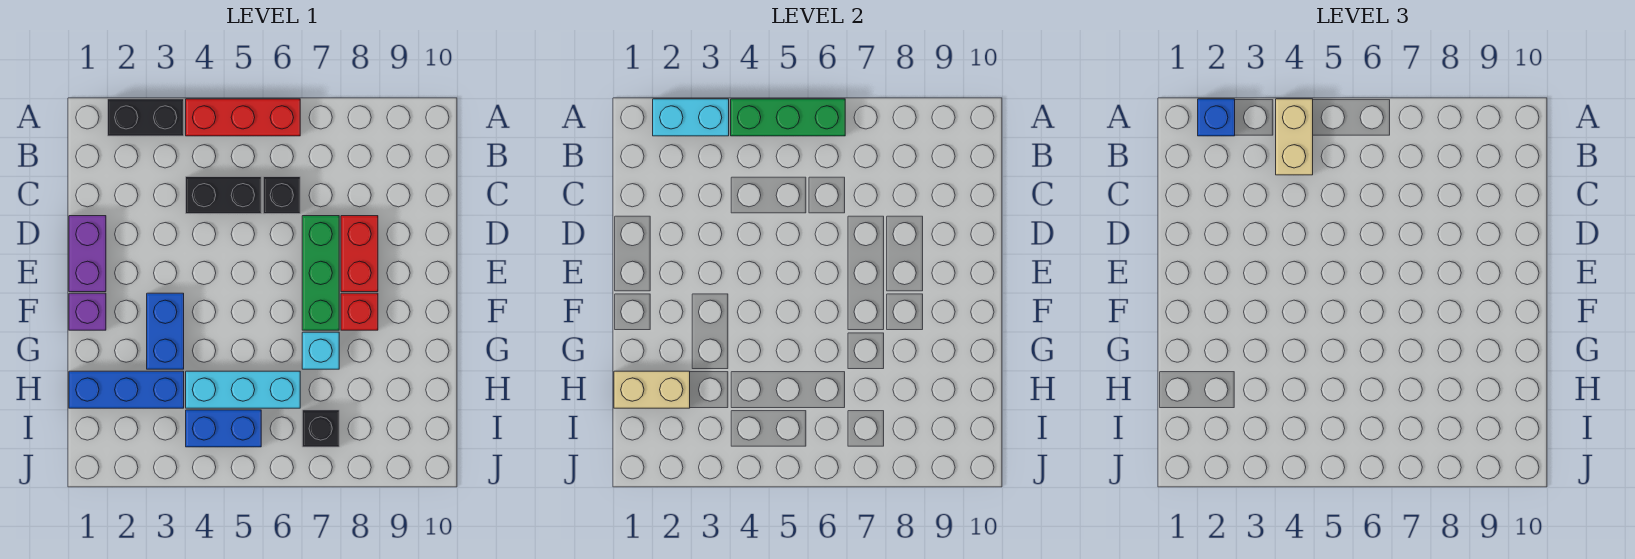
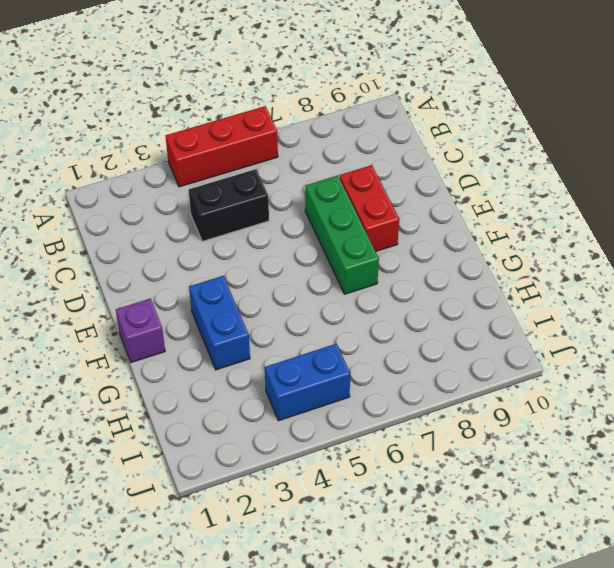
none -> black 1x2 brick [108,99,184,136]
none -> black 1x1 brick [263,177,300,214]
none -> purple 1x2 brick [69,216,106,292]

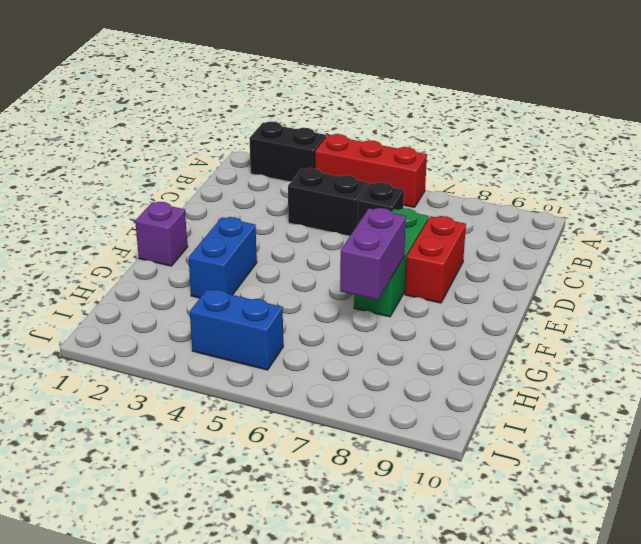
purple 1x2 brick [340,208,406,300] -> purple 1x2 brick moved to [69,216,106,292]
none -> red 1x1 brick [341,293,378,330]
none -> cyan 1x1 brick [302,332,339,369]
none -> blue 1x3 brick [69,371,184,408]

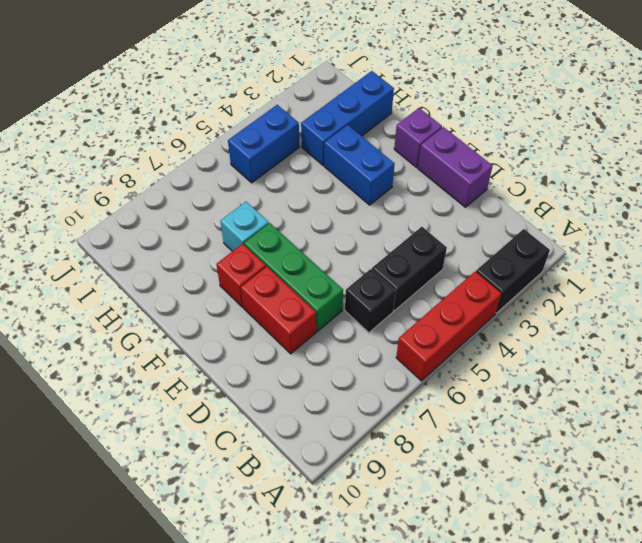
none -> cyan 1x3 brick [186,371,300,408]
none -> black 1x1 brick [302,410,339,447]
none -> cyan 1x2 brick [653,99,729,136]

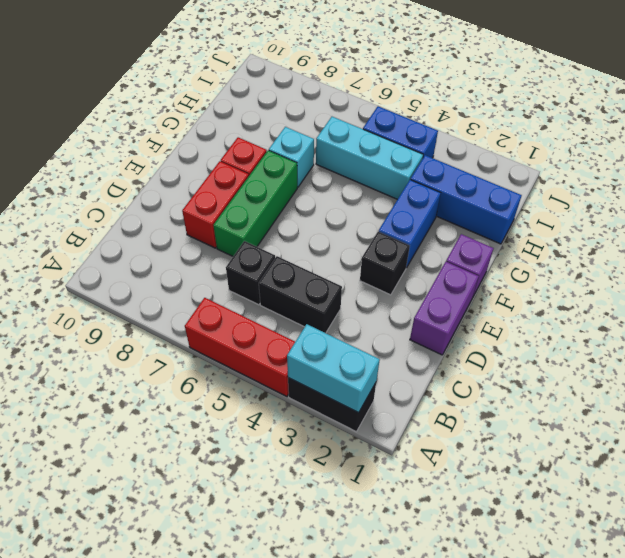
black 1x1 brick [360,231,410,295] -> black 1x1 brick moved to [302,410,339,447]
none -> green 1x3 brick [731,99,845,136]
none -> tan 1x2 brick [614,371,690,408]
none -> blue 1x1 brick [1198,99,1235,136]

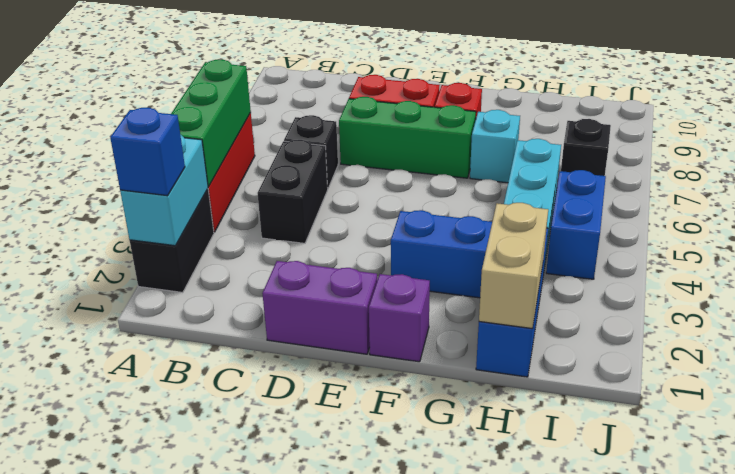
none -> tan 1x2 brick [1276,99,1313,175]

